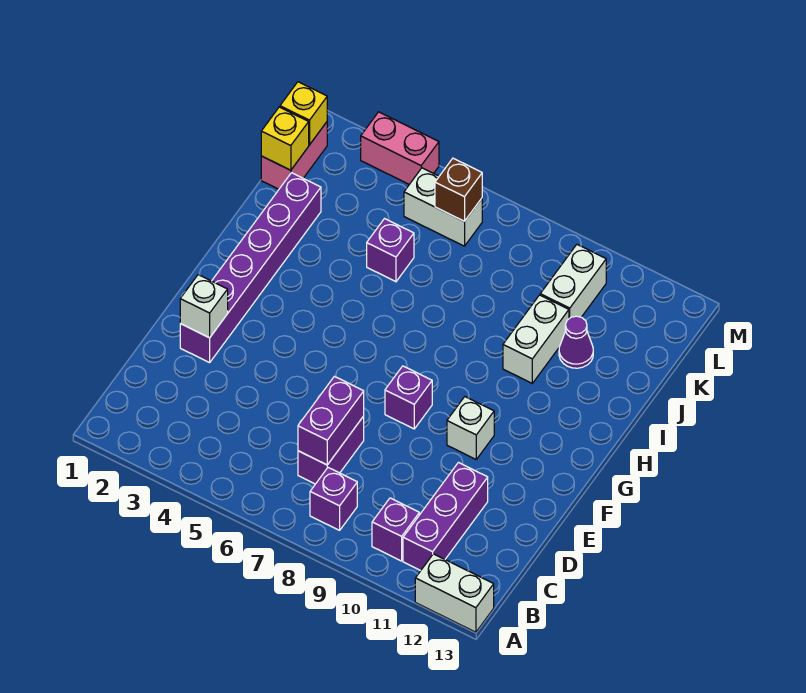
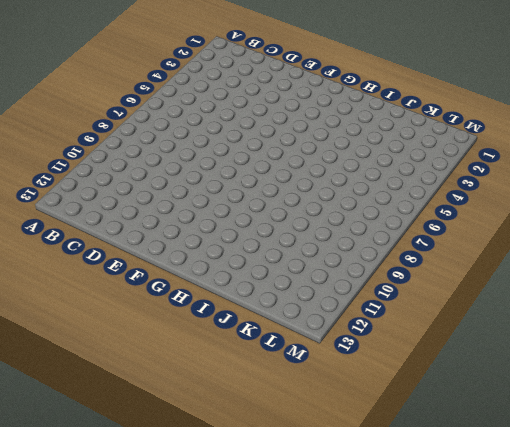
none -> white 1x2 brick [415,554,494,632]
none -> purple 1x1 brick [310,468,357,530]
none -> purple 1x1 brick [372,498,419,561]

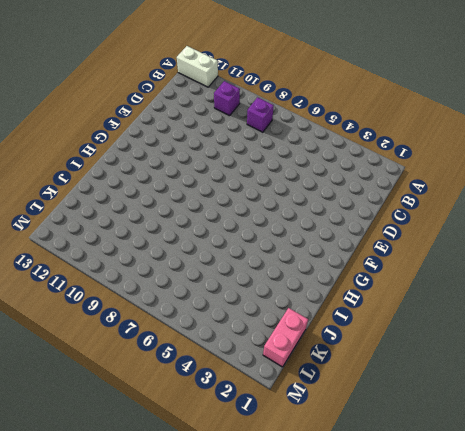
none -> purple 1x3 brick [403,463,488,571]
none -> purple 1x2 brick [298,416,364,484]
none -> purple 1x6 brick [180,173,321,363]

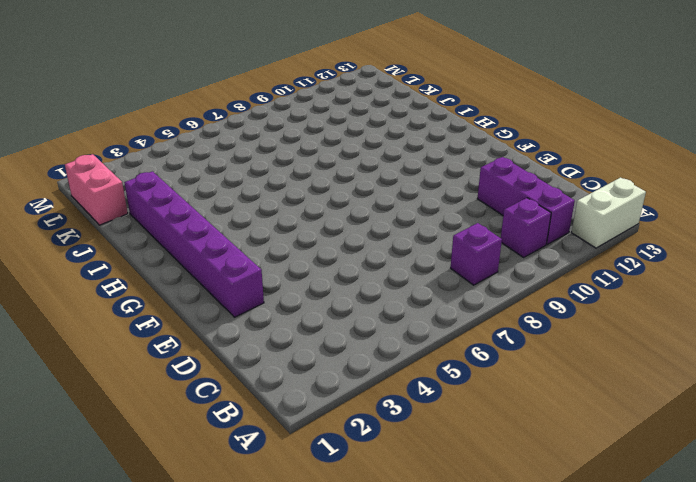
none -> purple 1x2 brick [298,416,364,484]
none -> purple 1x1 brick [385,366,432,429]
none -> white 1x1 brick [447,397,494,459]

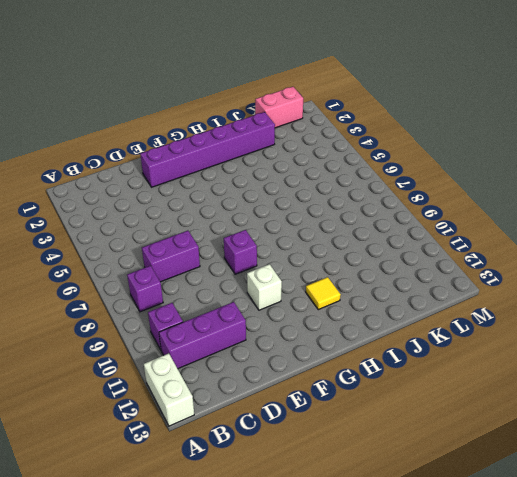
yellow 1x1 tile [306,277,341,310] -> none
none -> white 1x2 brick [503,295,569,383]
none -> purple 1x1 brick [367,219,414,282]
none -> purple 1x1 cone [559,316,593,368]

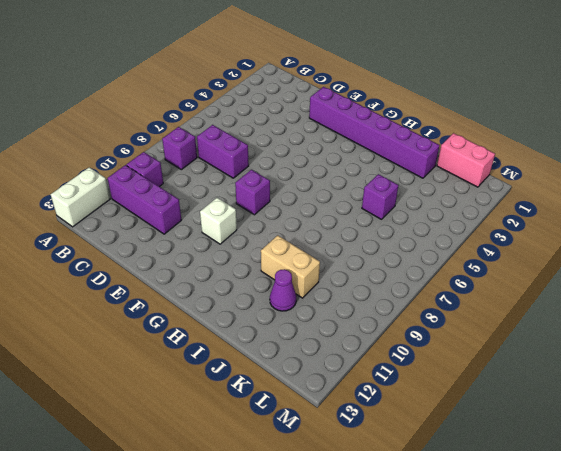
tan 1x2 brick [261,235,320,298] -> white 1x2 brick [503,295,569,383]
none -> white 1x2 brick [540,245,606,319]
none -> white 1x2 brick [404,168,482,246]
none -> pink 1x2 brick [361,112,439,184]

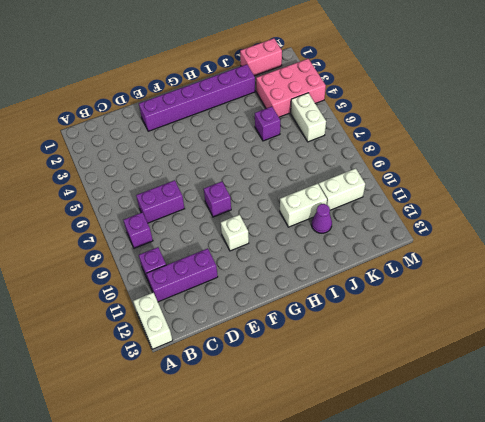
pink 2x3 brick [256,59,326,117] -> pink 1x2 brick [361,112,439,184]
none -> purple 1x2 brick [298,376,364,465]
none -> white 1x1 brick [180,275,228,338]
none -> yellow 1x1 brick [261,107,309,170]

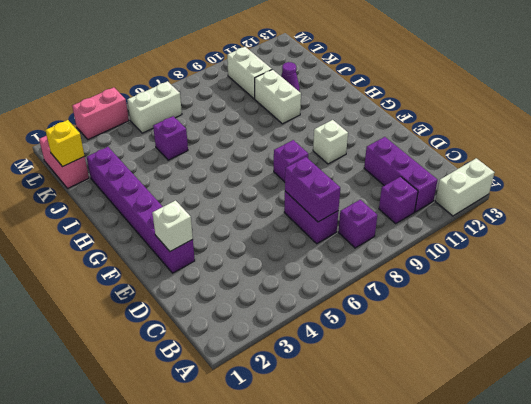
none -> yellow 1x1 brick [280,82,327,145]
none -> brown 1x1 brick [435,158,482,221]

